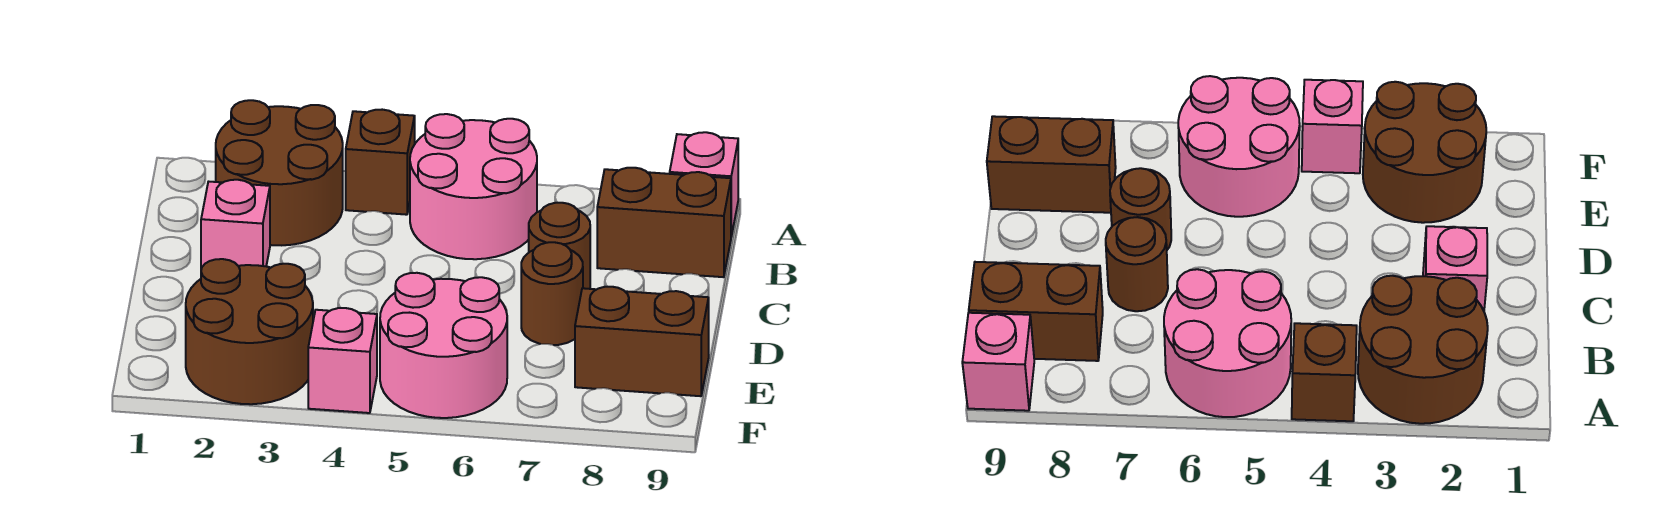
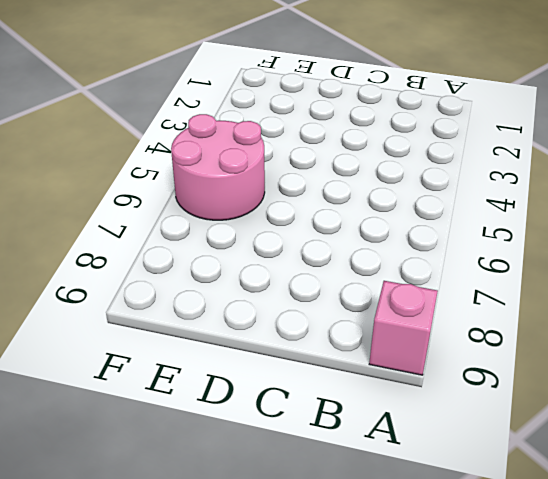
none -> brown 2x2 round brick [216,100,343,245]
none -> brown 1x1 brick [346,110,415,215]
none -> pink 2x2 round brick [410,114,537,259]

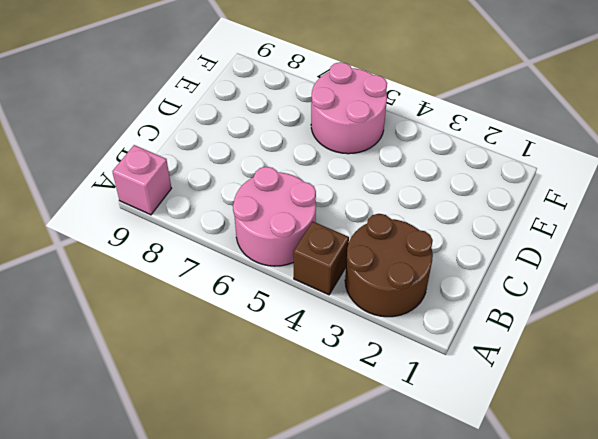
none -> brown 1x2 brick [597,168,731,277]
none -> pink 1x1 brick [201,180,270,269]
none -> brown 1x1 round brick [529,203,590,289]

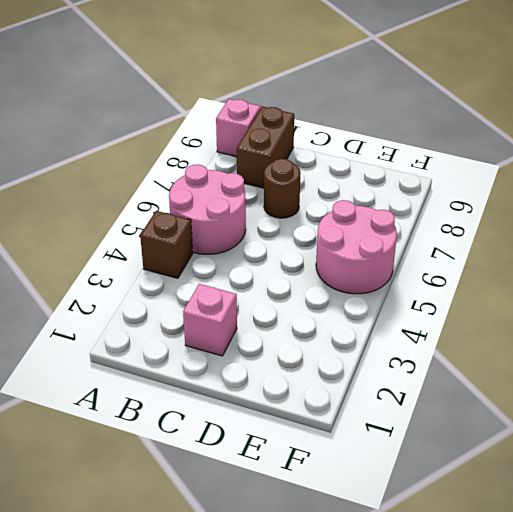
none -> brown 2x2 round brick [216,100,343,245]
none -> brown 1x1 round brick [521,242,583,345]
none -> brown 2x2 round brick [186,259,313,404]

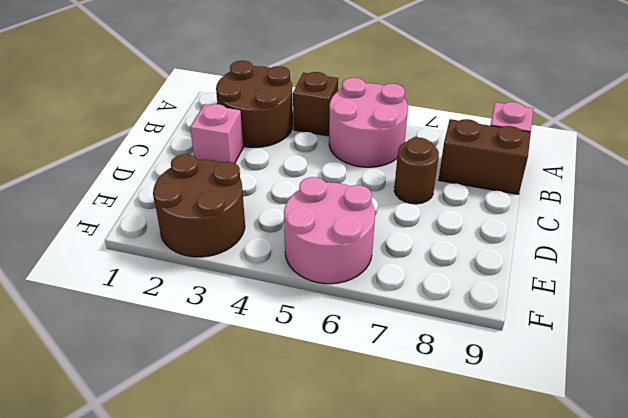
none -> brown 1x1 round brick [521,242,583,345]
none -> brown 1x2 brick [575,287,709,396]
none -> pink 1x1 brick [308,308,377,413]

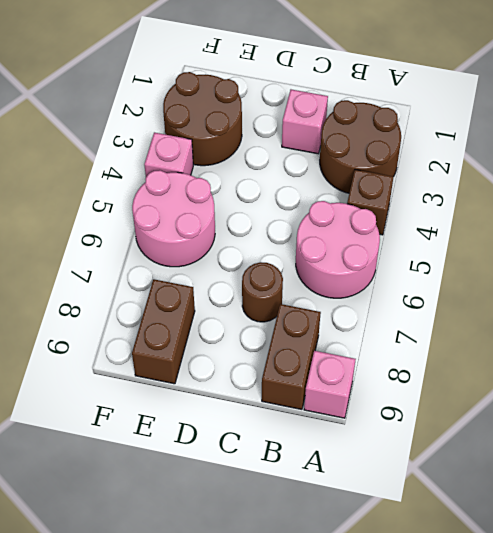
none -> brown 1x1 round brick [521,242,583,345]

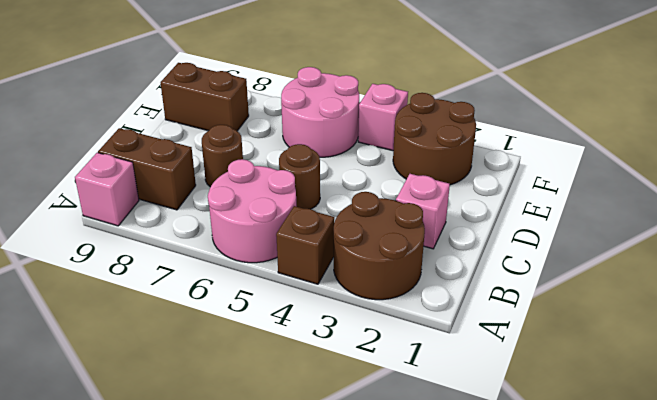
brown 1x1 round brick [279,144,320,209] -> brown 1x1 round brick moved to [521,242,583,345]

